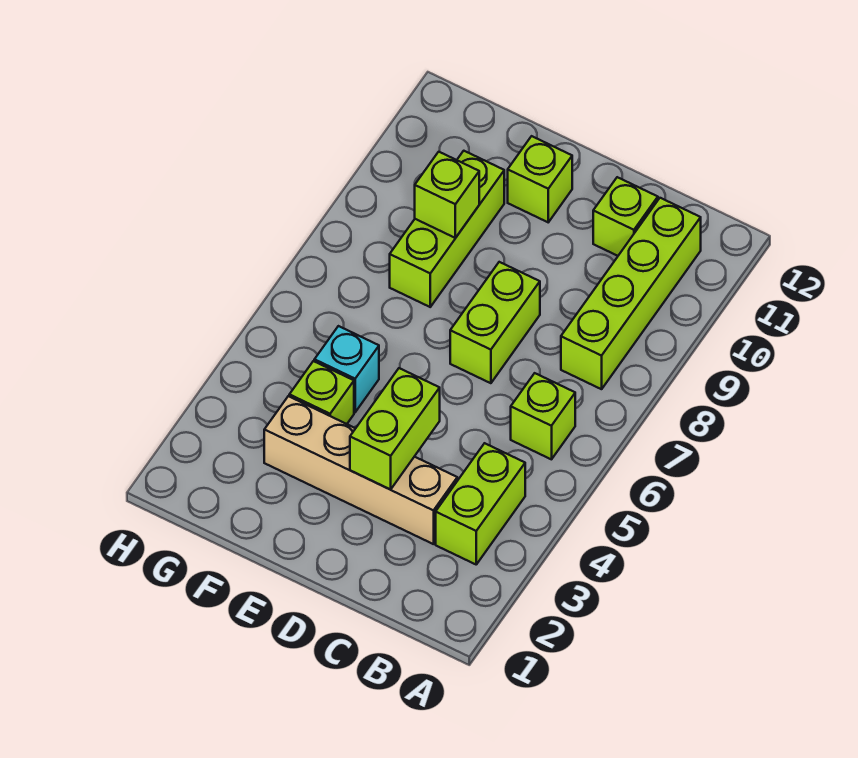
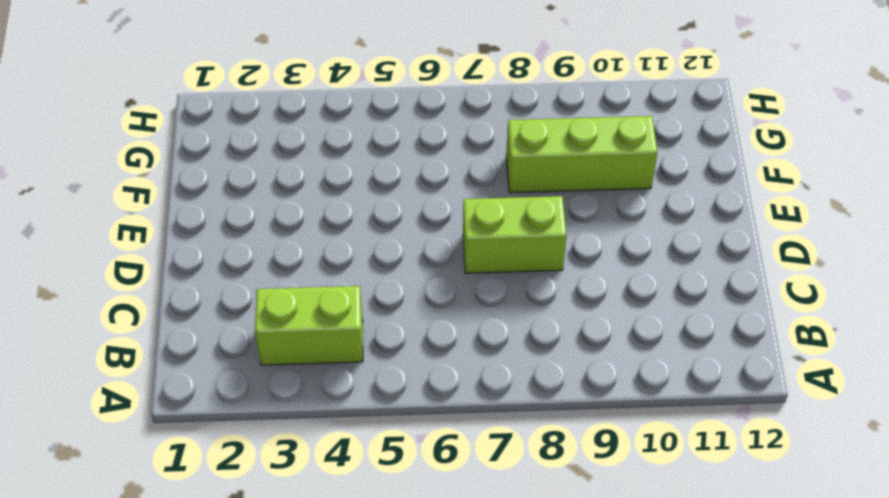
none -> lime 1x1 brick [511,373,575,459]
none -> lime 1x4 brick [561,198,701,389]
none -> tan 1x4 brick [264,396,457,544]

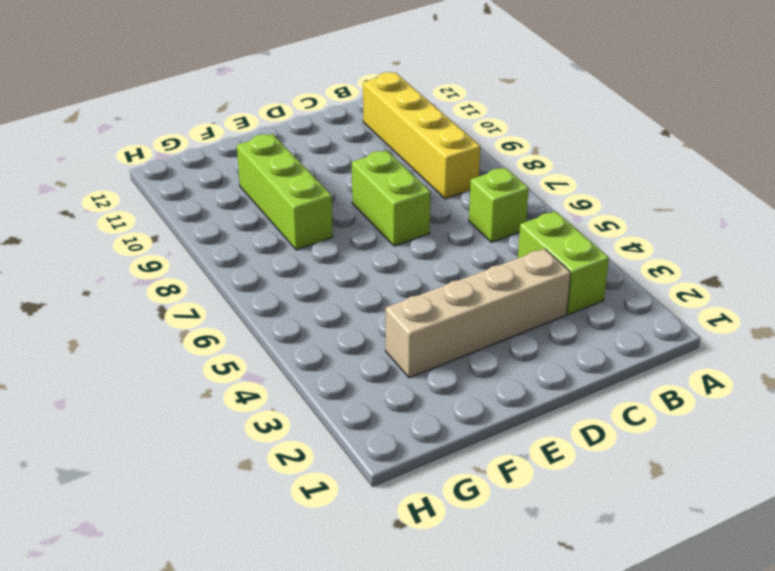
yellow 1x4 brick [363,72,480,199] -> lime 1x4 brick [561,198,701,389]
none -> lime 1x1 brick [593,177,658,256]
none -> lime 1x1 brick [508,136,572,222]
none -> lime 1x1 brick [289,361,354,424]

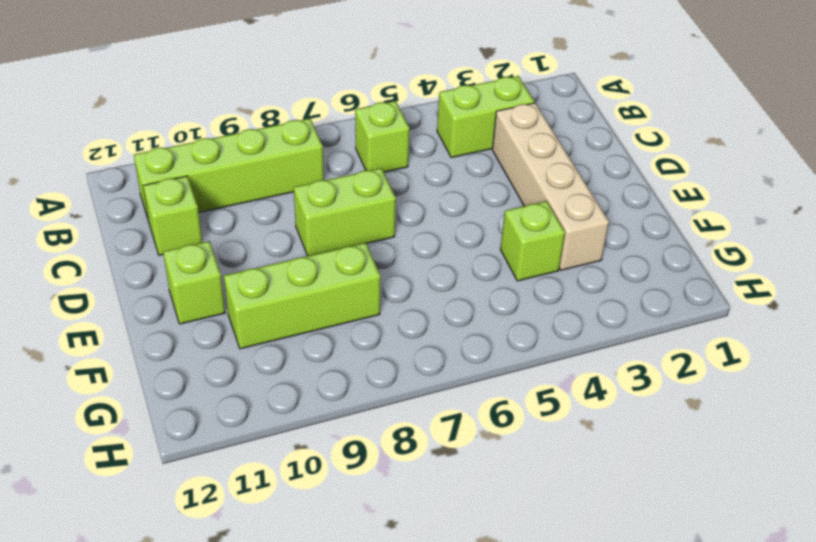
none -> cyan 1x1 brick [314,326,379,412]
none -> lime 1x2 brick [350,368,440,490]
none -> lime 1x1 brick [415,152,479,238]

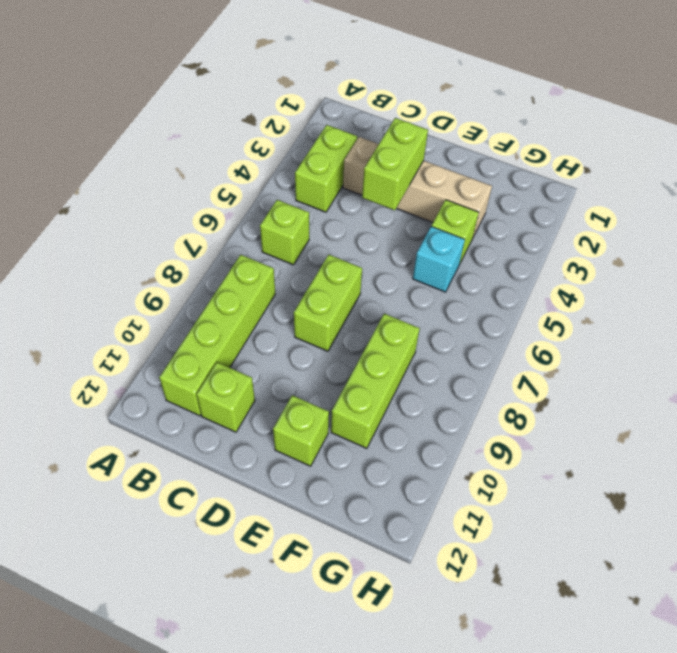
none -> lime 1x1 brick [415,152,479,238]

